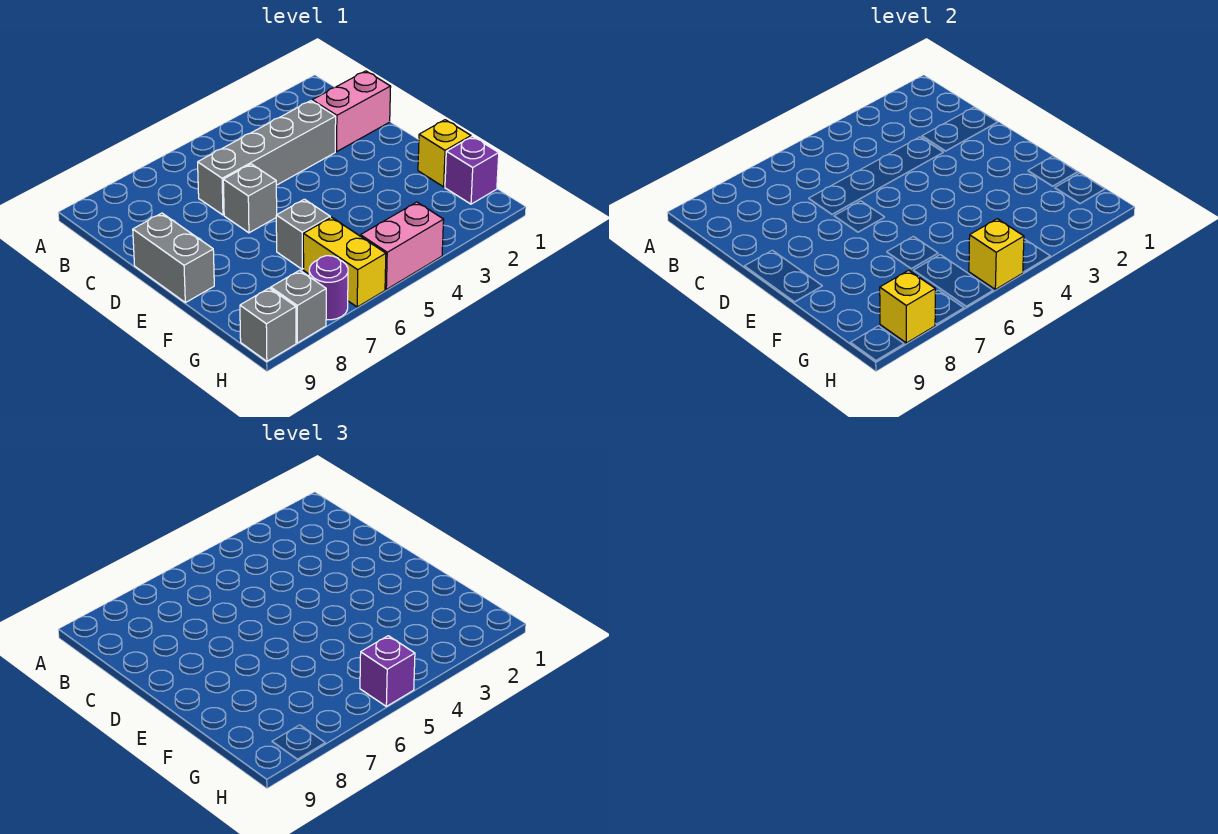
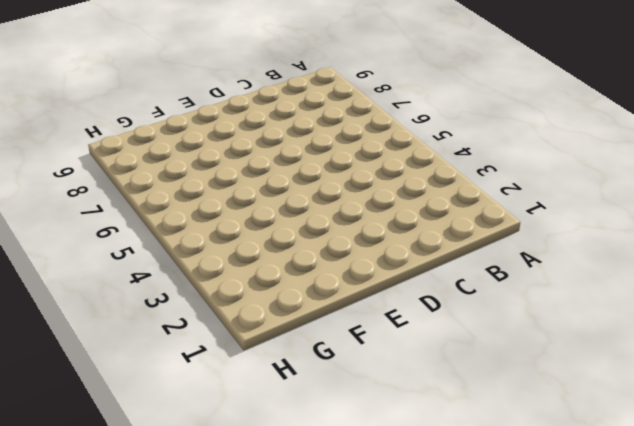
none -> pink 1x2 brick [312,71,391,152]
none -> grey 1x4 brick [198,101,336,215]
none -> grey 1x1 brick [223,164,277,233]

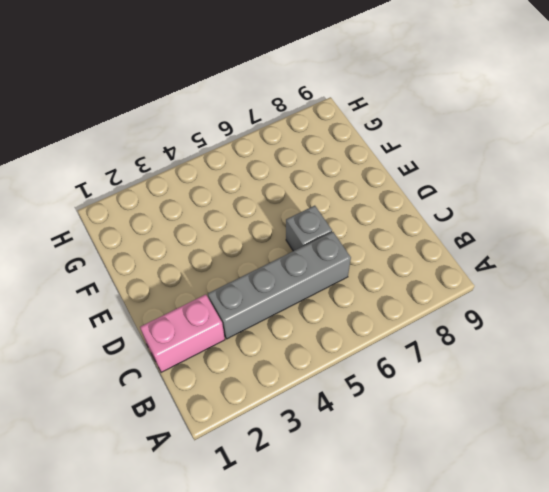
none -> grey 1x2 brick [133,213,214,303]
none -> yellow 1x1 brick [418,120,471,187]
none -> grey 1x1 brick [276,199,330,269]

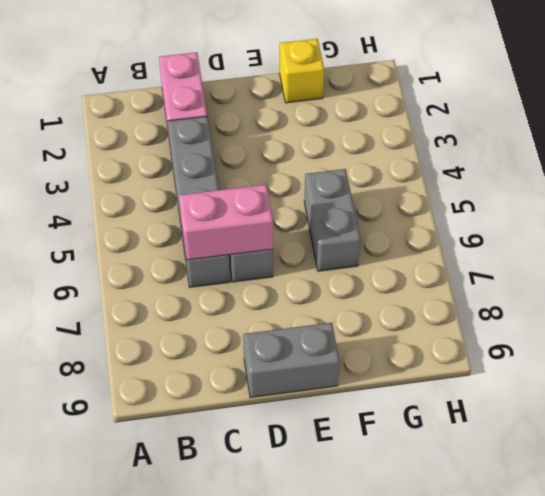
pink 1x2 brick [179,185,273,260] -> pink 1x2 brick turned to [361,202,444,289]
grey 1x2 brick [304,169,361,271] -> grey 1x1 brick [276,199,330,269]
none -> purple 1x1 brick [445,136,499,204]
none -> yellow 1x2 brick [303,217,386,307]
none -> purple 1x1 round brick [309,256,348,320]

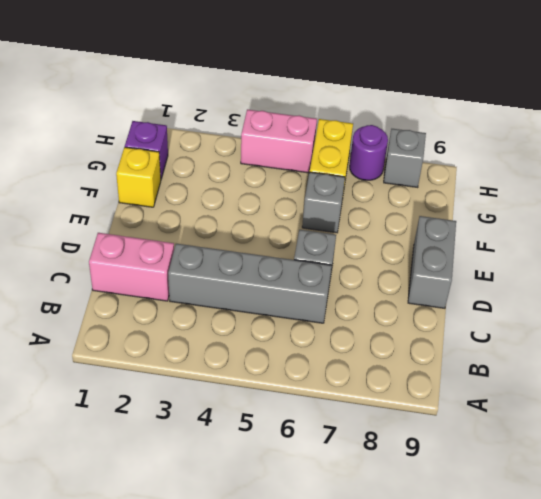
none -> grey 1x1 brick [240,288,296,361]
none -> yellow 1x1 brick [969,219,1024,289]
none -> yellow 1x1 brick [880,270,935,343]

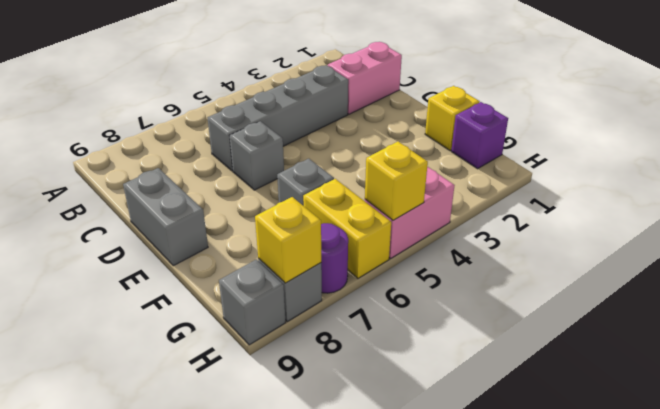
none -> purple 1x1 brick [360,636,415,706]

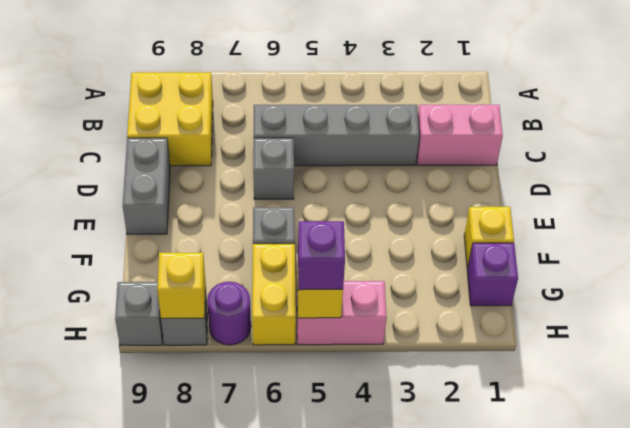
yellow 2x2 brick [127,73,213,166] -> none

